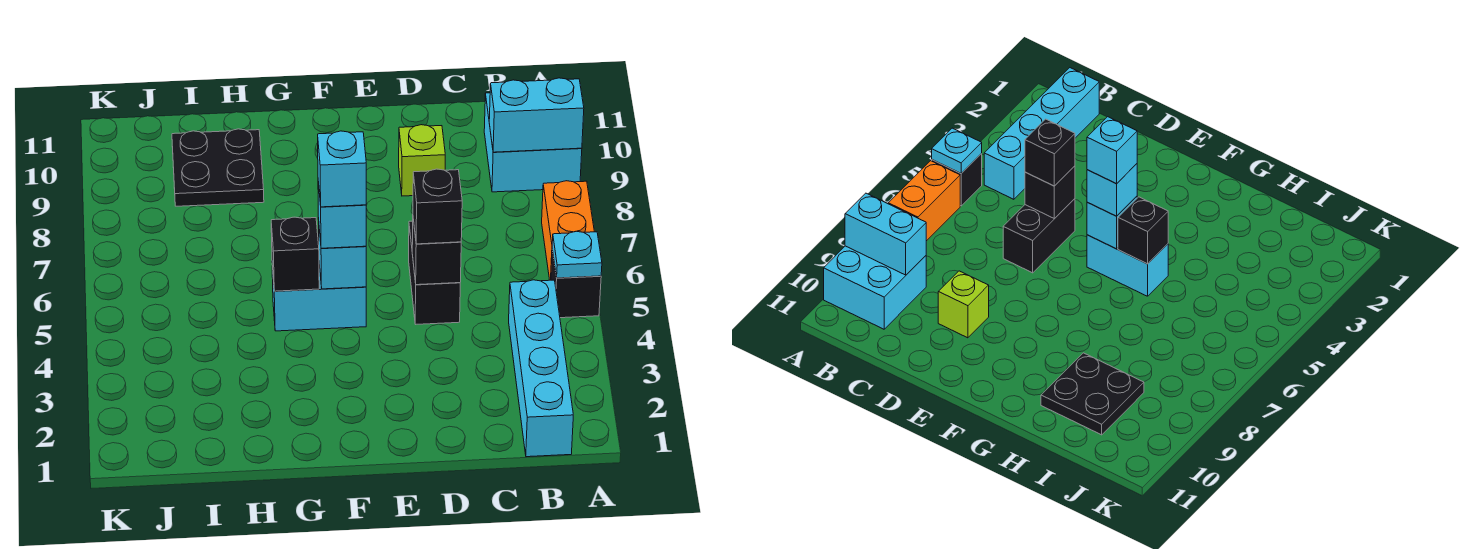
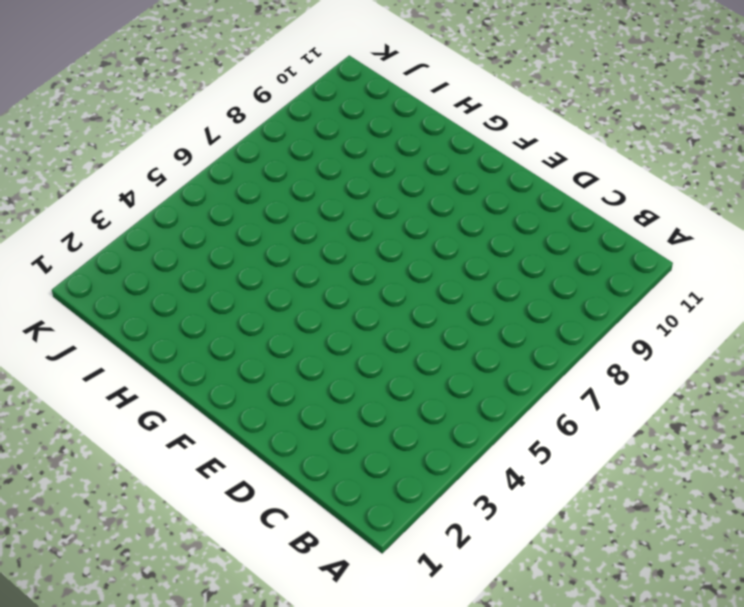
none -> black 1x1 brick [551,249,601,318]
none -> orange 1x2 brick [542,181,594,280]
none -> cyan 2x2 brick [484,93,582,192]

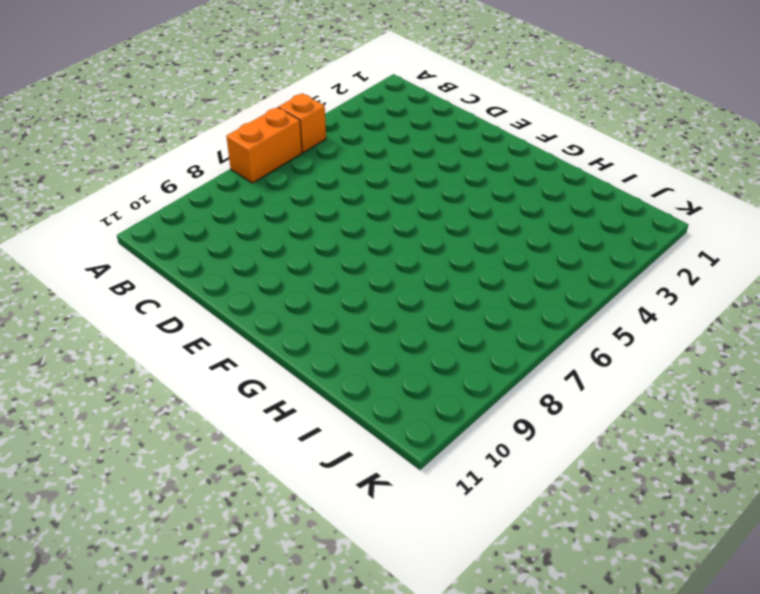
orange 1x1 brick [279,93,326,153] -> black 1x1 brick [551,249,601,318]
none -> cyan 2x2 brick [484,93,582,192]
none -> cyan 1x4 brick [509,280,573,457]
none -> black 1x2 brick [409,221,460,324]

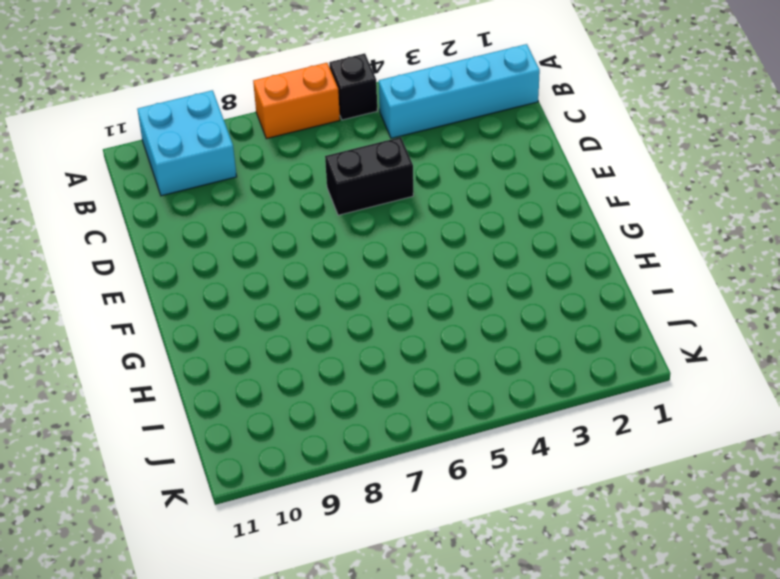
none -> lime 1x1 brick [399,125,445,196]
none -> cyan 1x2 brick [272,265,366,331]
none -> black 2x2 plate [172,129,264,206]

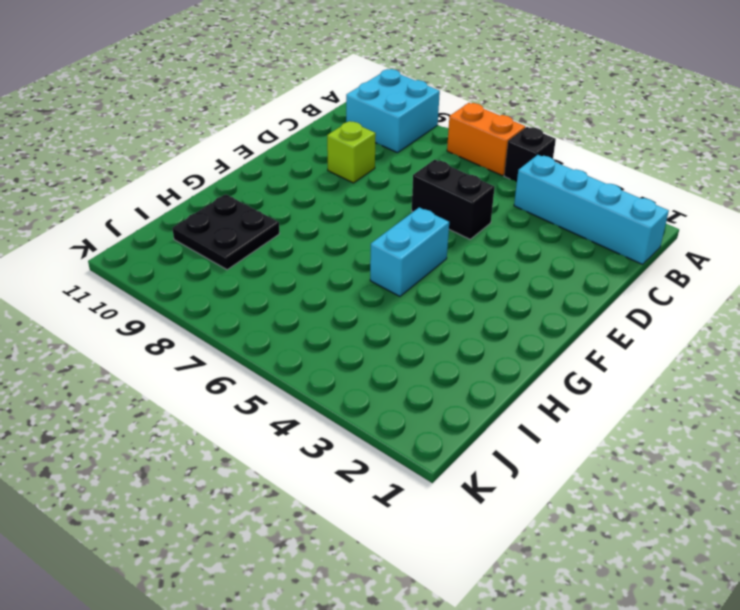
none -> cyan 1x1 plate [552,231,602,278]
none -> cyan 1x2 brick [489,78,584,152]
none -> black 1x1 brick [412,219,461,285]

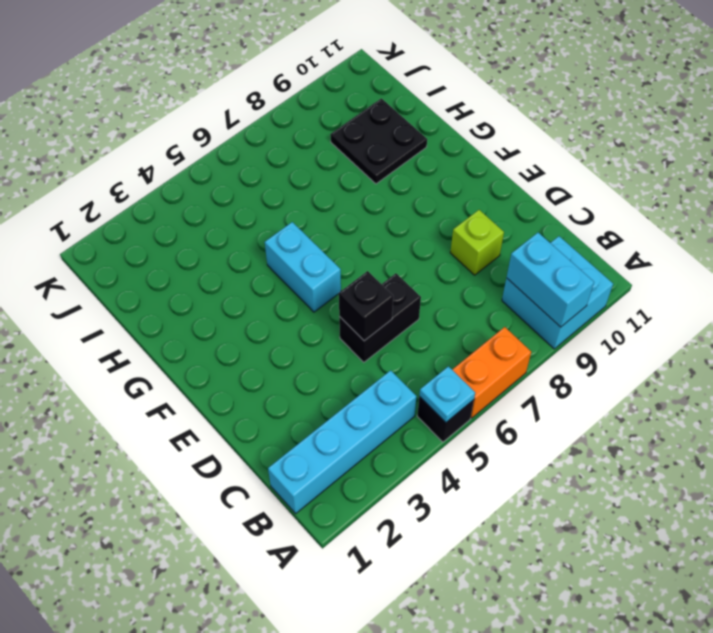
none -> cyan 1x1 brick [318,218,366,289]
none -> black 1x1 brick [271,217,319,291]
none -> black 1x1 brick [413,169,462,244]

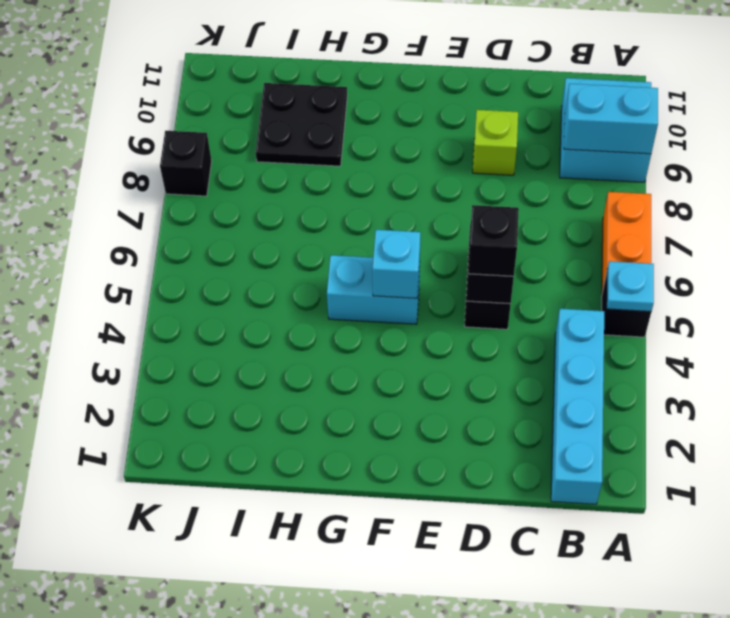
black 1x1 brick [160,131,212,196] -> black 1x1 brick moved to [271,217,319,291]
none -> cyan 1x1 brick [318,182,366,248]
none -> cyan 1x1 brick [318,131,366,207]

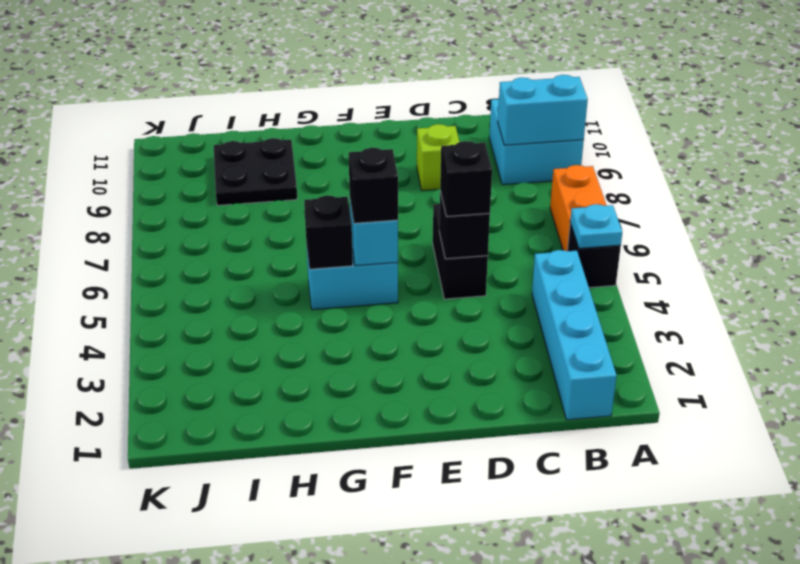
black 1x1 brick [349,148,398,223] -> cyan 1x1 brick [318,182,366,248]
none -> cyan 1x1 brick [318,131,366,207]

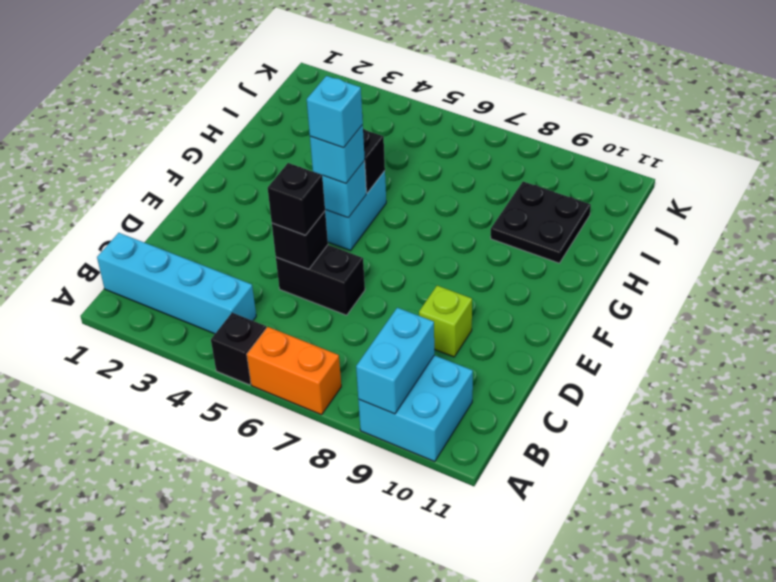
none -> cyan 1x1 plate [552,231,602,278]

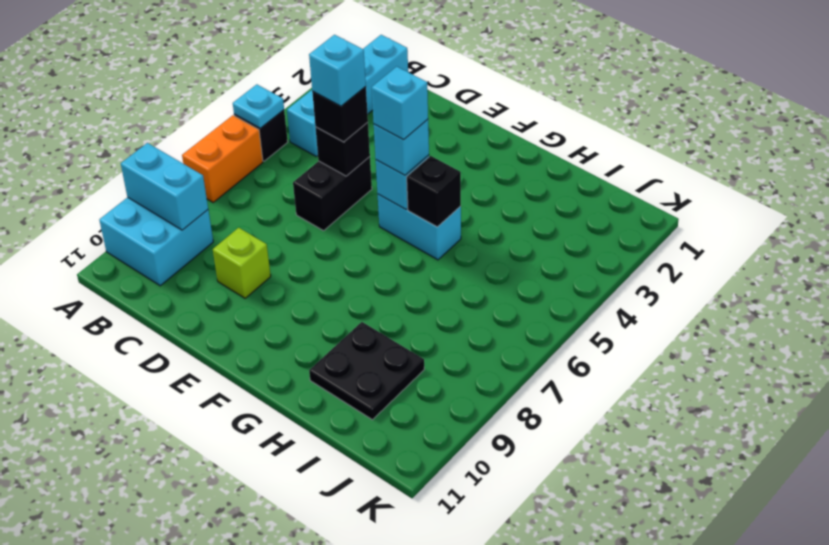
cyan 1x1 brick [309,35,366,106] -> none

